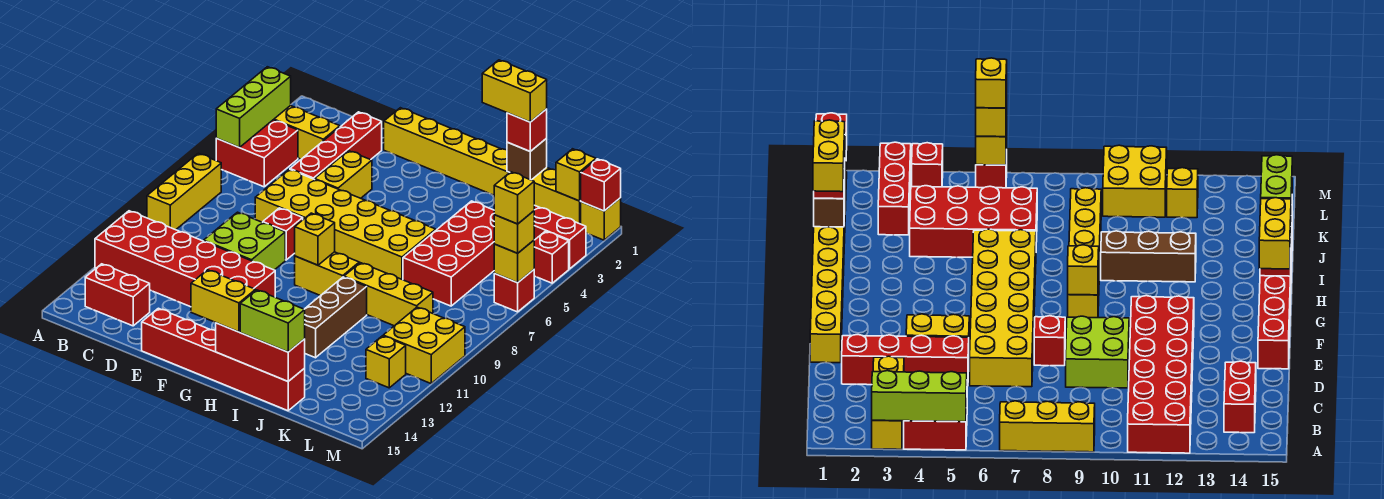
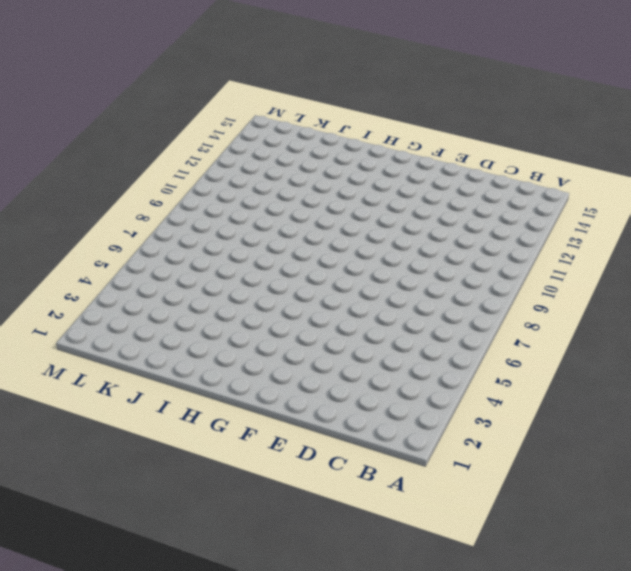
none -> yellow 1x3 brick [274,106,340,159]
none -> red 2x2 brick [216,120,298,187]
none -> yellow 1x3 brick [147,154,221,230]
none -> red 2x6 brick [95,211,275,307]

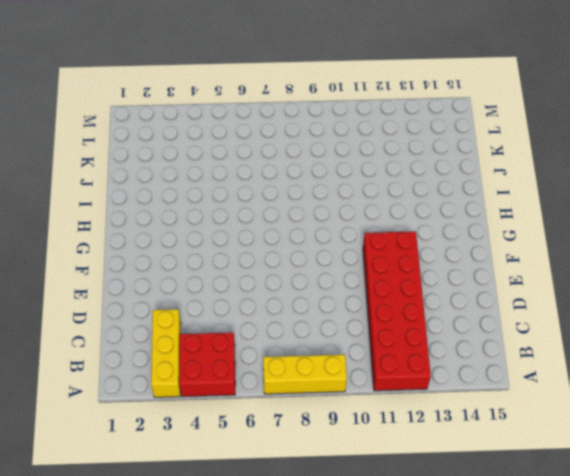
none -> red 1x2 brick [85,264,150,326]
none -> red 1x4 brick [290,112,382,179]
none -> yellow 2x6 brick [255,169,436,280]
none -> lime 2x2 brick [204,212,285,270]

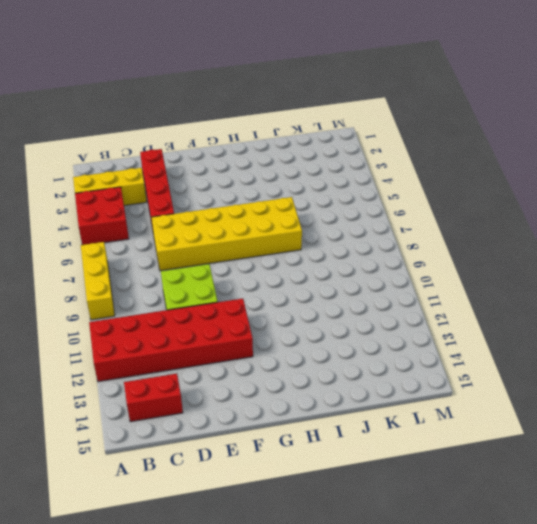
none -> yellow 1x8 brick [384,108,581,224]
none -> yellow 1x2 brick [315,151,372,198]
none -> red 1x1 brick [263,208,303,260]
none -> red 1x6 brick [142,308,305,411]

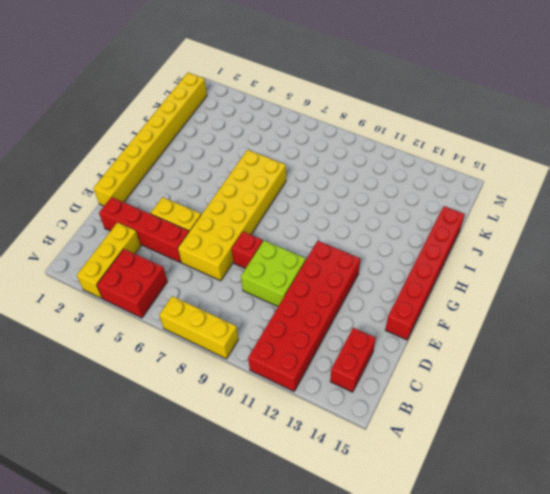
none -> yellow 1x2 brick [295,252,359,296]
none -> yellow 1x3 brick [344,263,433,326]
none -> brown 1x3 brick [305,277,367,358]
none -> red 2x4 brick [403,201,494,306]

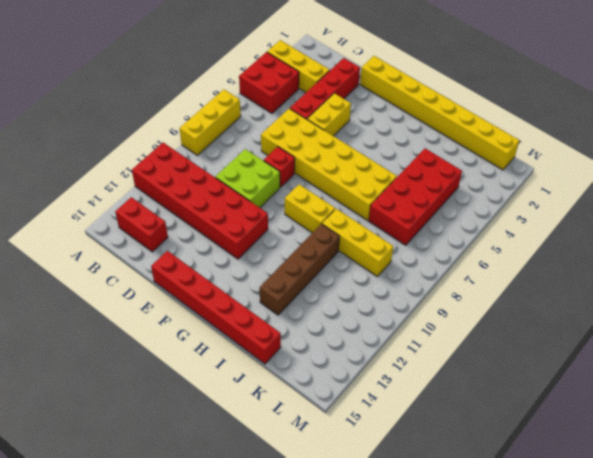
brown 1x4 brick [260,224,340,315] -> brown 1x3 brick [305,277,367,358]
none -> red 1x3 brick [534,205,586,269]
none -> yellow 2x2 brick [383,307,465,383]
none -> yellow 1x1 brick [366,336,406,388]
none -> yellow 1x1 brick [581,198,621,240]

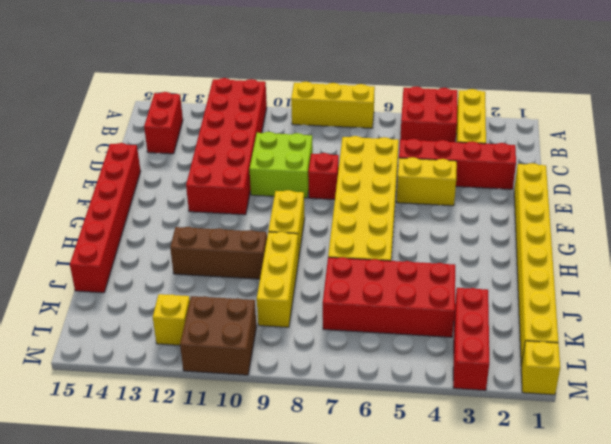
brown 2x2 brick [180,296,257,375] -> yellow 2x2 brick [383,307,465,383]
none -> red 1x1 brick [534,231,569,283]
none -> red 1x1 brick [494,270,534,312]
none -> lime 1x3 brick [216,67,291,147]
none -> yellow 1x1 brick [295,213,335,265]

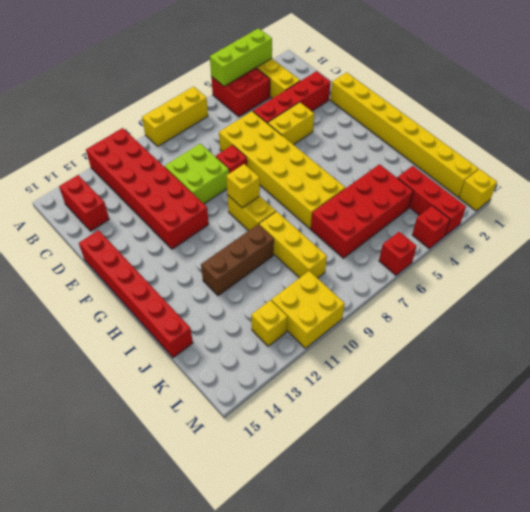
none -> red 1x3 brick [216,323,305,381]
none -> brown 1x1 brick [507,138,547,180]
none -> yellow 1x1 brick [556,149,596,201]
none -> red 1x1 brick [580,159,621,211]

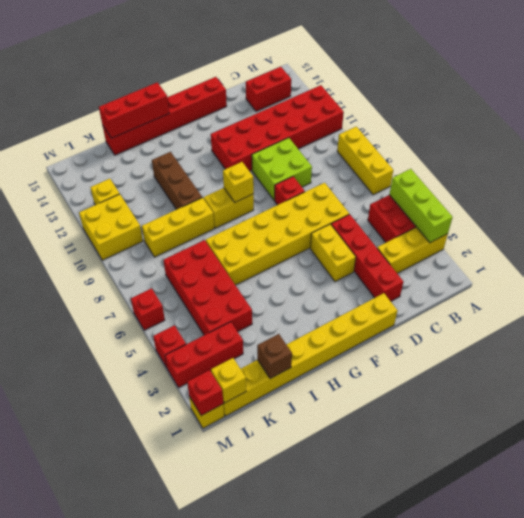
none -> yellow 1x1 brick [494,240,534,283]
none -> yellow 1x2 brick [191,270,255,332]
none -> lime 1x2 brick [240,290,305,352]
none -> red 1x1 brick [507,109,547,151]

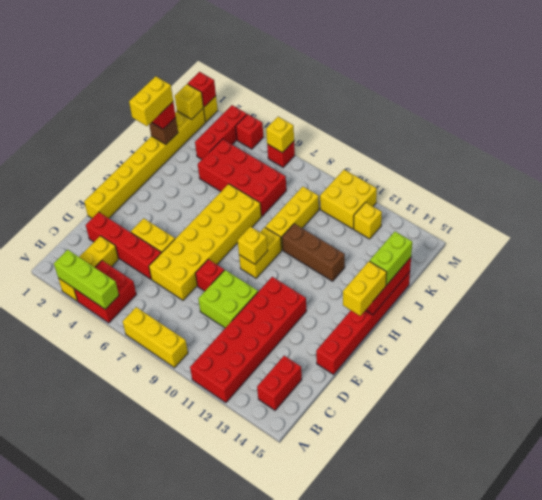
none -> yellow 1x1 brick [494,211,534,253]
none -> yellow 1x1 brick [494,172,534,224]

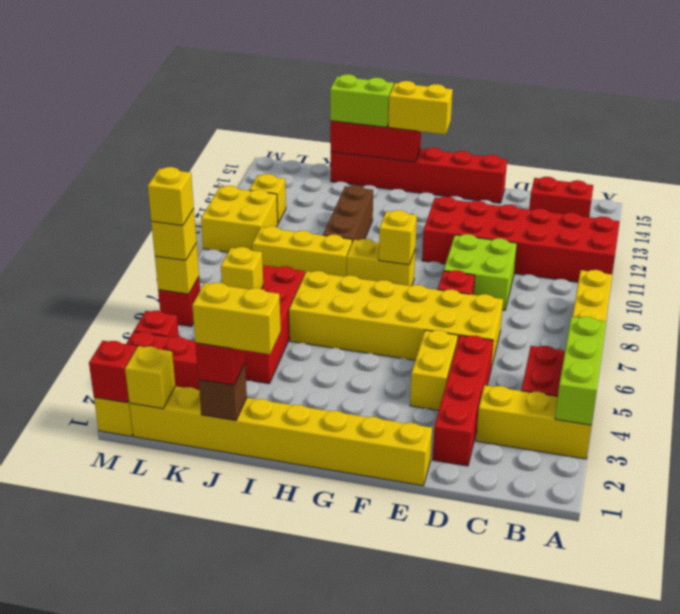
yellow 1x1 brick [221,247,263,289] -> none

